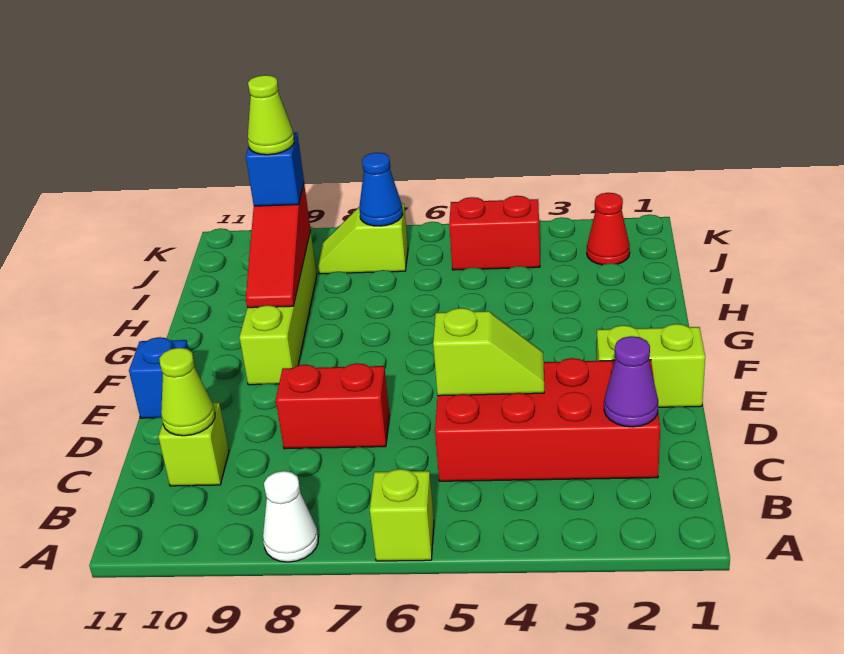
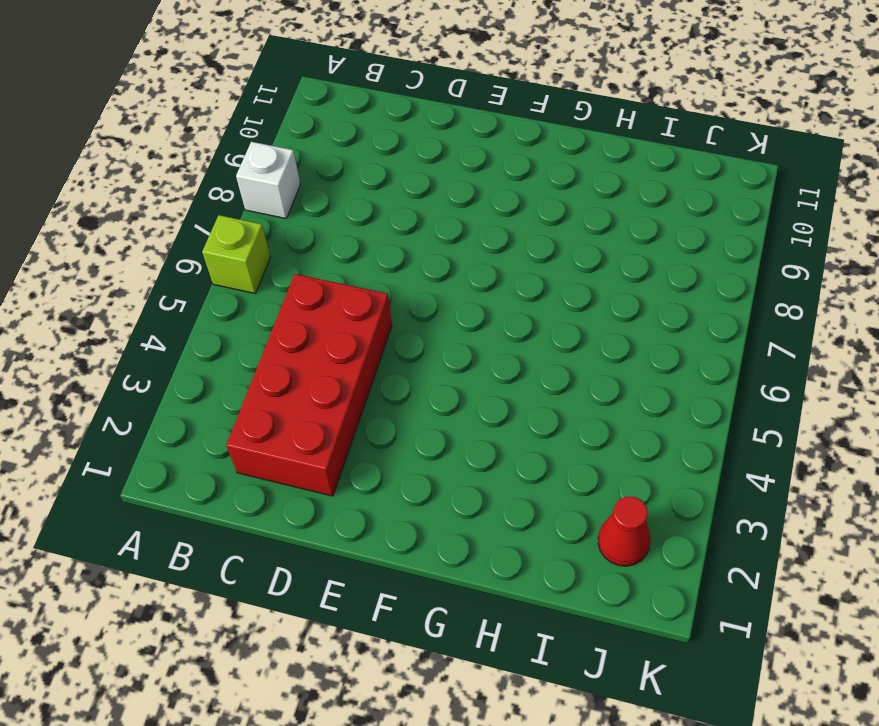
white 1x1 brick [236,142,300,218] -> white 1x1 cone [263,471,318,562]
none -> lime 1x1 brick [158,403,229,486]
none -> red 1x2 brick [276,363,390,449]
none -> lime 1x2 brick [597,324,705,407]

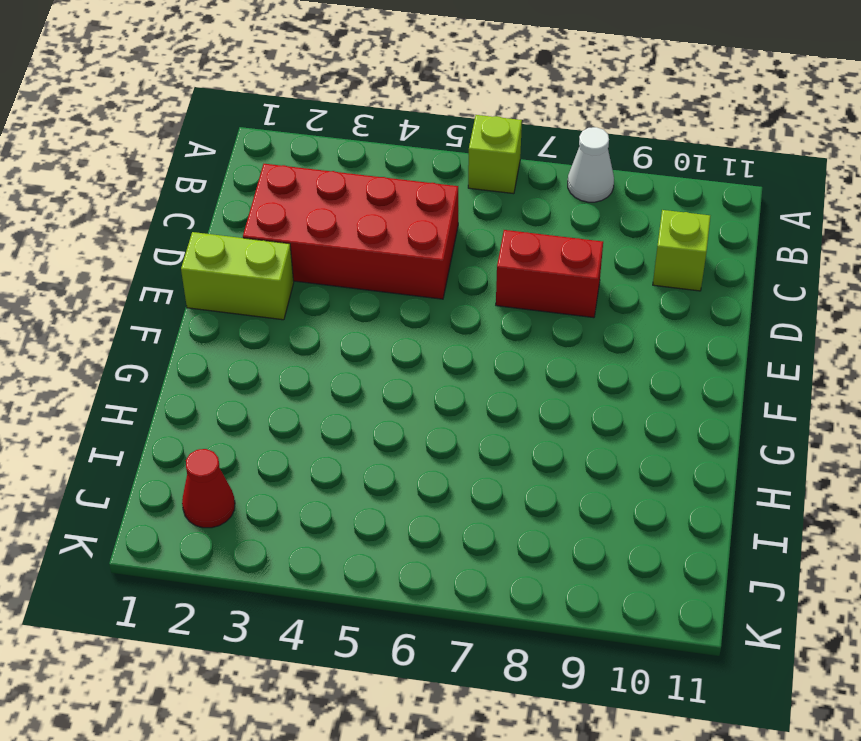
none -> blue 1x1 brick [129,337,189,418]
none -> lime 1x4 brick [240,231,317,385]
none -> red 1x2 brick [449,196,540,270]

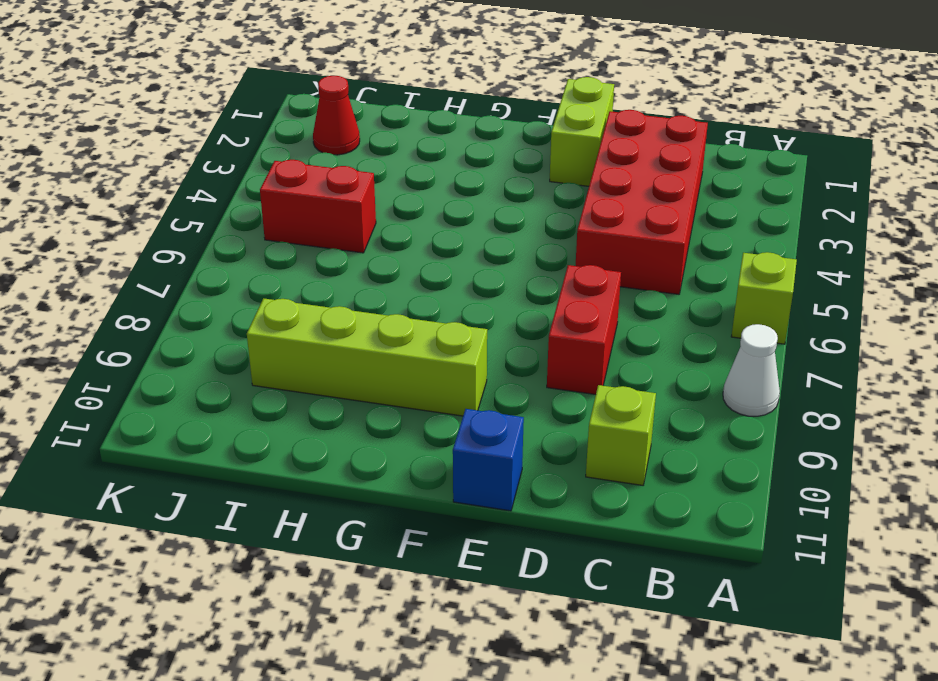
red 1x2 brick [260,160,376,253] -> red 1x2 brick turned to [449,196,540,270]
none -> lime 1x2 slope [318,204,408,274]
none -> purple 1x1 cone [604,336,658,427]
none -> lime 1x1 cone [159,348,215,436]

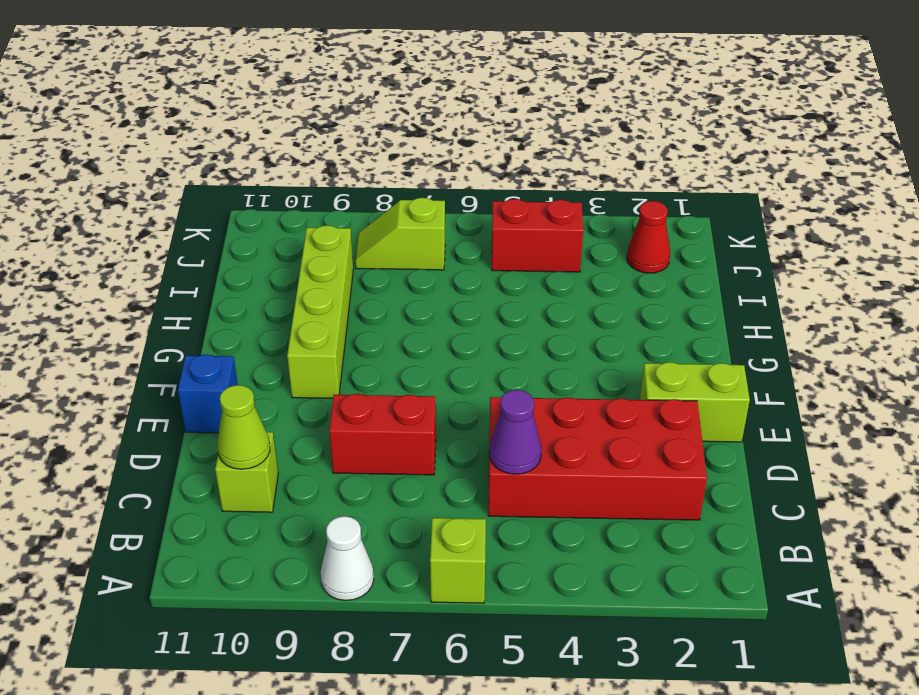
purple 1x1 cone [489,390,542,474] -> purple 1x1 cone moved to [604,336,658,427]
none -> lime 1x2 slope [433,308,544,396]
none -> red 1x3 slope [246,185,311,308]
none -> blue 1x1 cone [359,153,403,226]

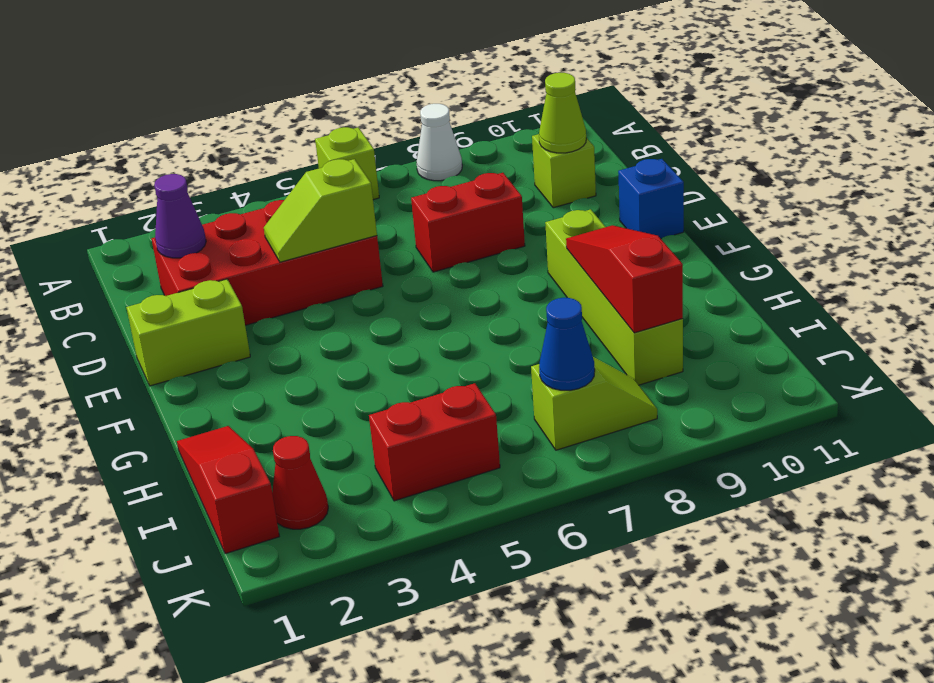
red 1x3 slope [177,426,279,554] -> none
none -> blue 1x1 brick [246,132,304,206]
none -> lime 1x1 cone [248,75,294,155]

